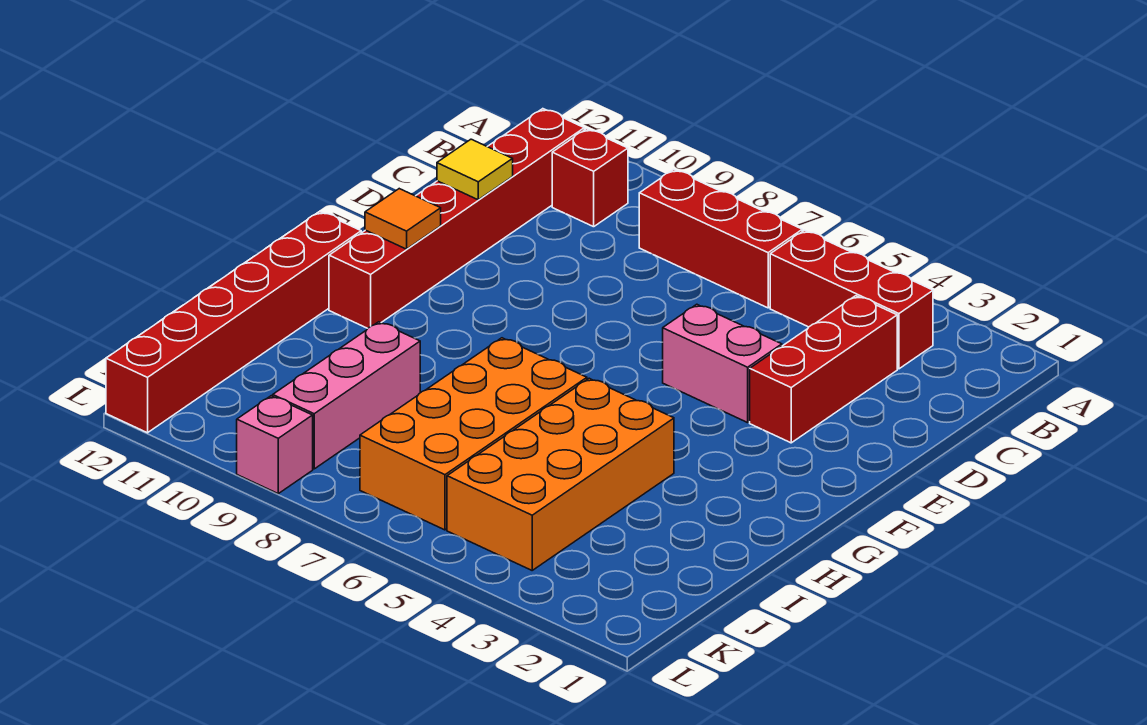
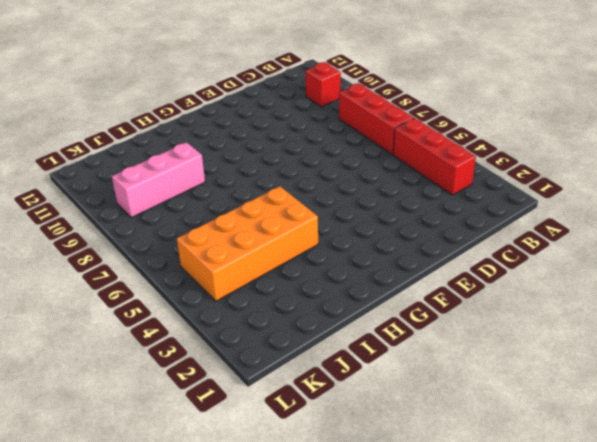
none -> red 1x6 brick [329,109,584,328]
none -> red 1x3 brick [750,296,897,443]
none -> pink 1x2 brick [663,304,782,423]

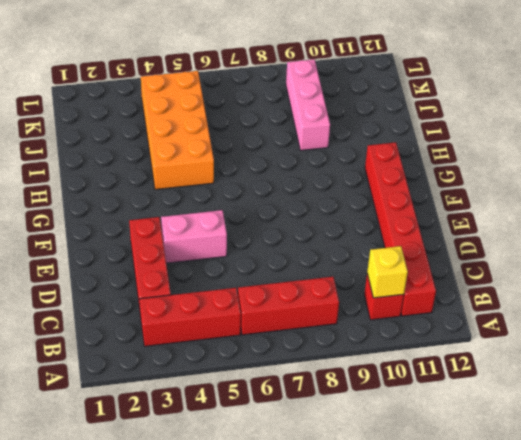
yellow 1x1 brick [367,246,408,298] -> none
none -> red 1x6 brick [106,212,361,433]
none -> orange 2x4 brick [360,338,587,530]
none -> pink 1x1 brick [237,396,313,494]

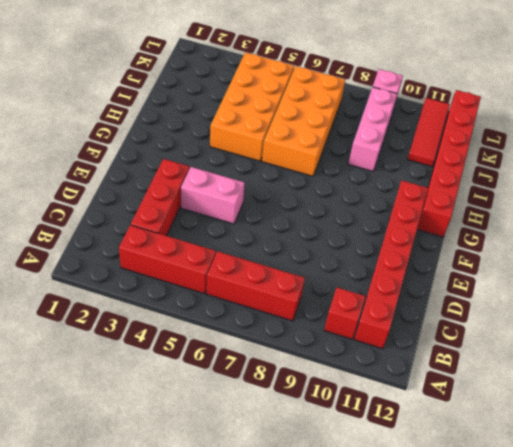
red 1x3 tile [408,98,450,166] -> none
none -> yellow 1x1 tile [437,139,513,200]
none -> orange 1x1 tile [365,189,441,249]

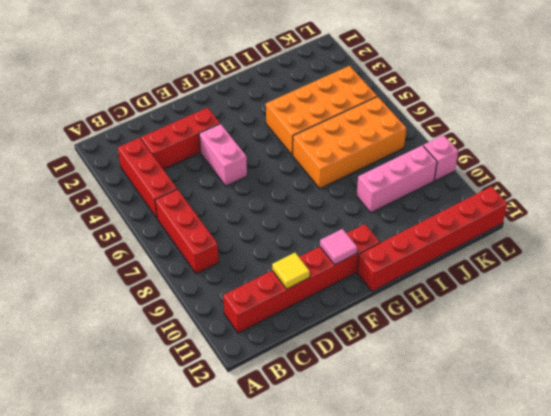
pink 1x1 tile [320,229,357,265] -> orange 1x1 tile [365,189,441,249]
none -> red 1x1 brick [552,129,628,227]

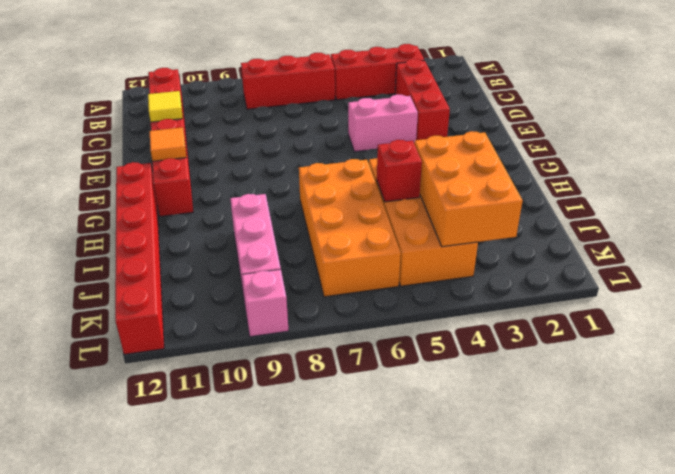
orange 2x3 brick [414,131,523,247] -> none
red 1x1 brick [377,140,422,202] -> red 1x1 brick moved to [552,129,628,227]

